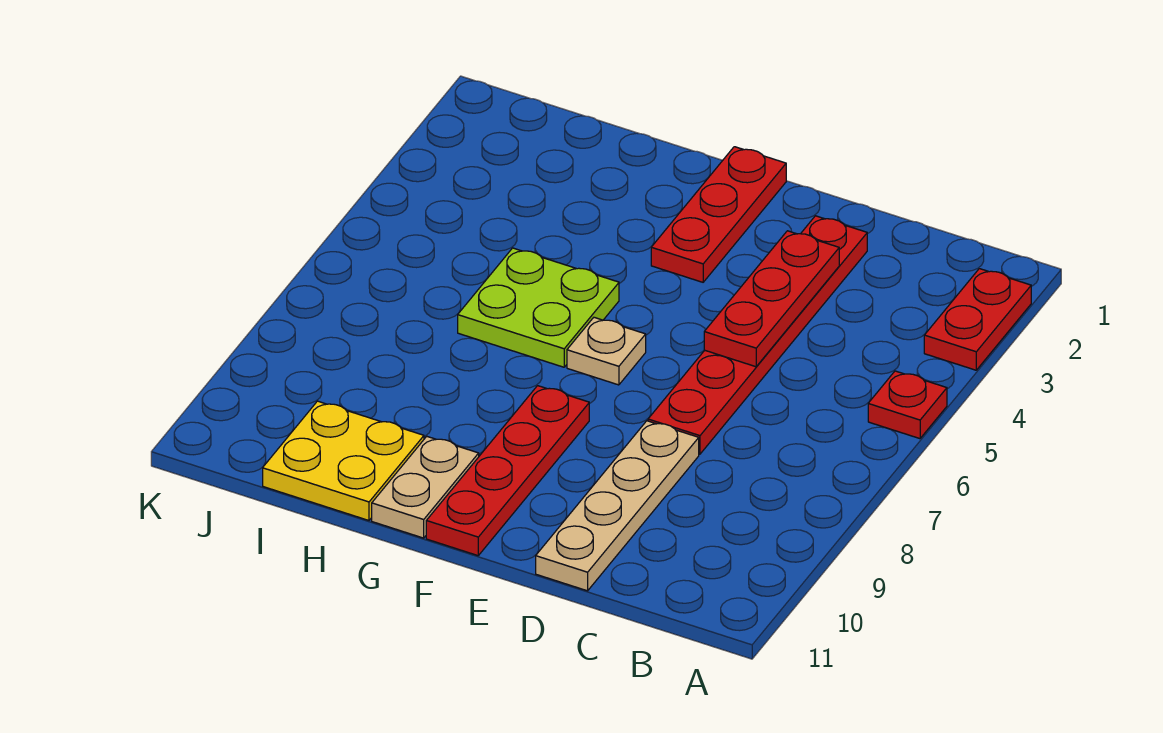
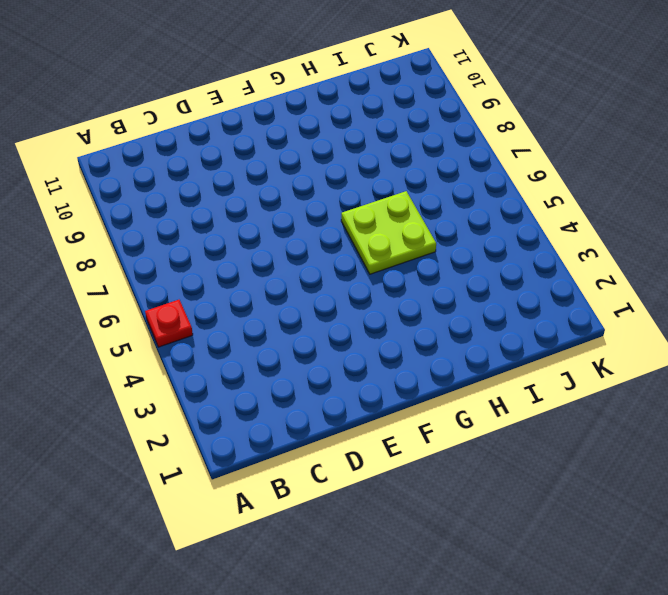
none -> red 1x2 plate [924,269,1031,370]
none -> red 1x6 plate [648,216,867,454]

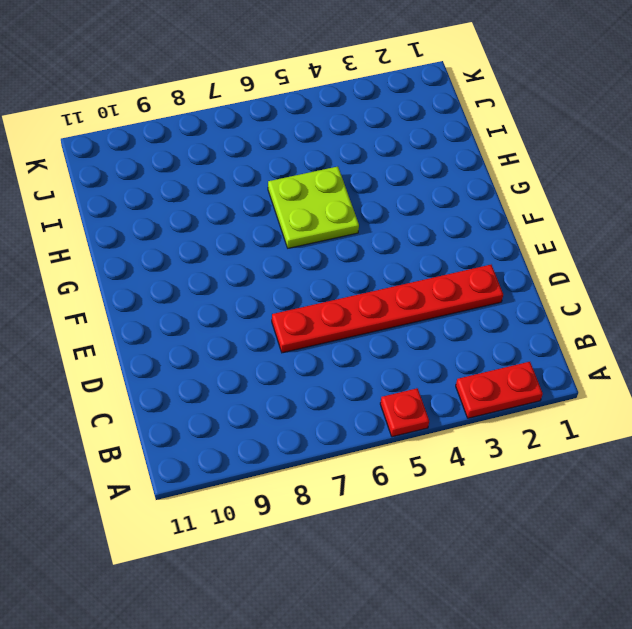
none -> tan 1x4 plate [536,421,699,591]
none -> red 1x3 plate [651,147,786,282]

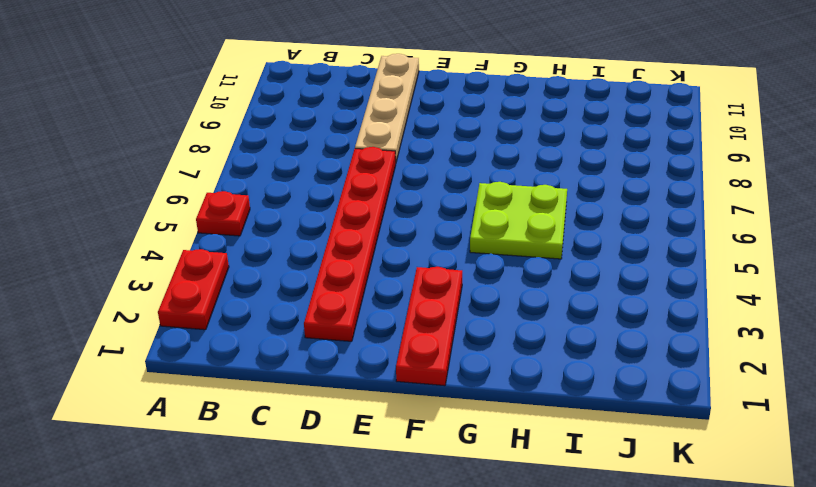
none -> tan 1x1 plate [567,317,646,385]
none -> red 1x4 plate [426,386,589,556]

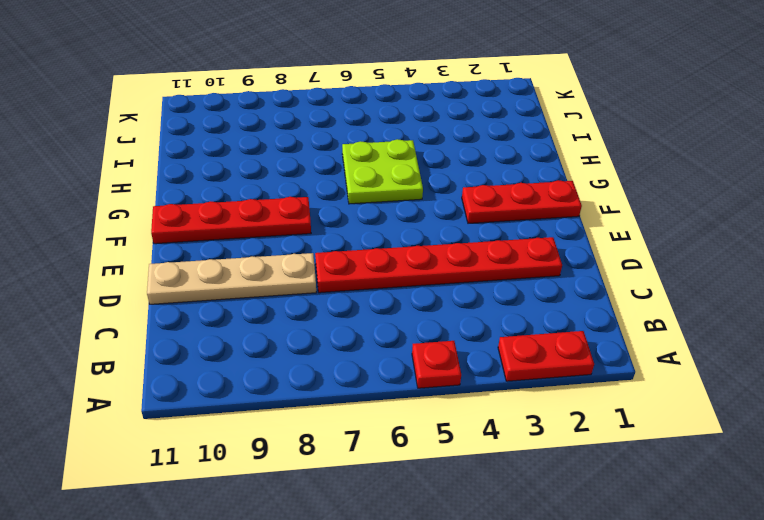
none -> tan 1x1 plate [567,317,646,385]
none -> tan 1x2 plate [372,436,479,538]

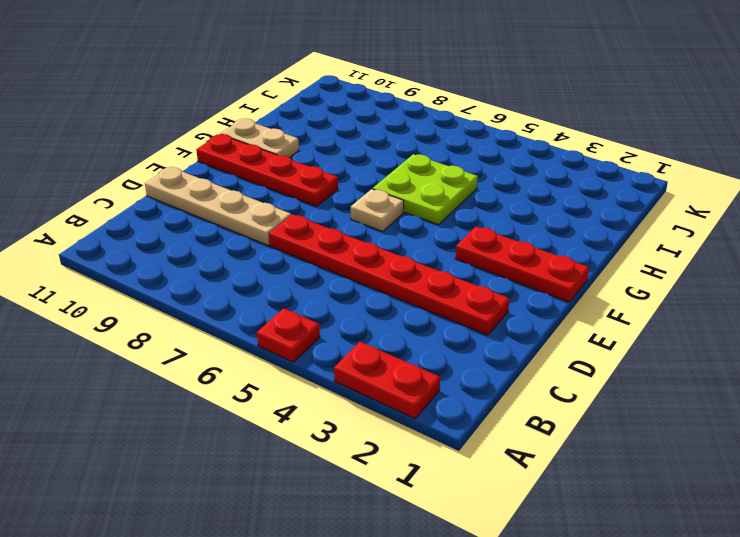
none -> yellow 2x2 plate [263,401,424,520]
none -> red 1x3 plate [704,231,839,367]

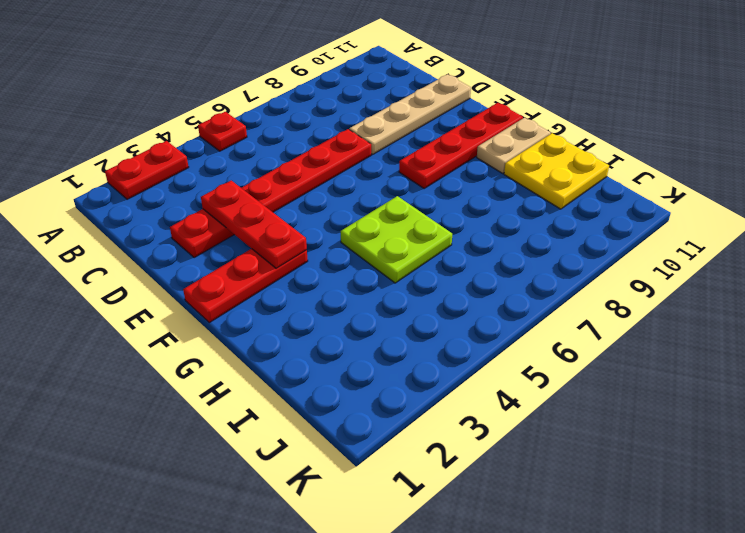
red 1x3 plate [201,181,307,268] -> red 1x3 plate turned to [704,231,839,367]
none -> tan 1x1 plate [567,317,646,385]

